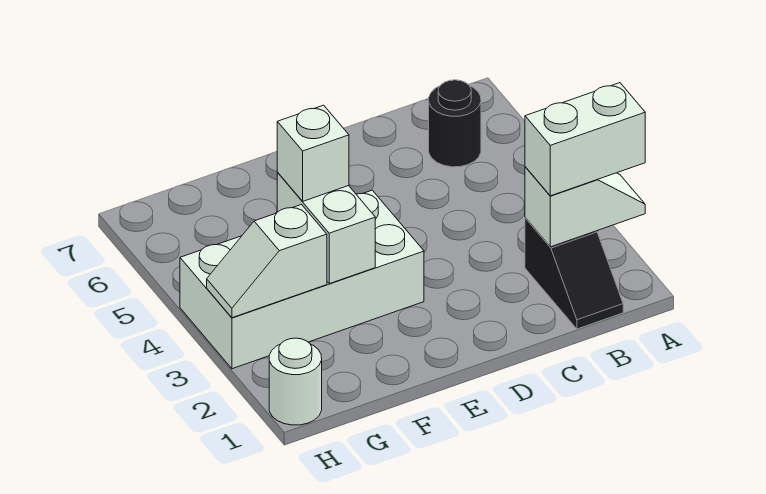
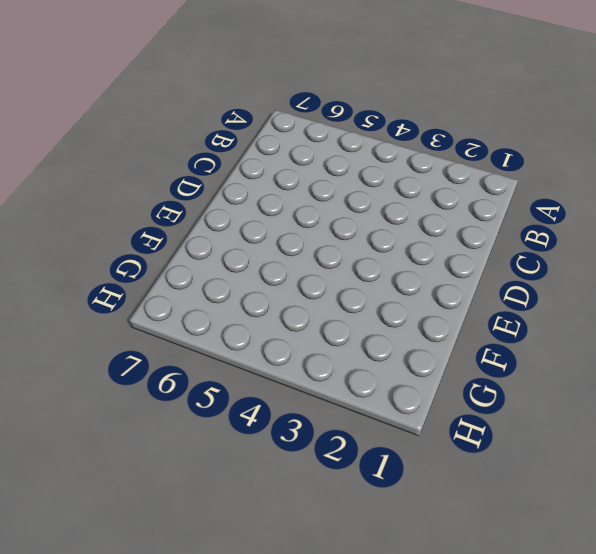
none -> black 1x2 slope [525,218,623,329]
none -> black 1x1 round brick [429,80,481,167]

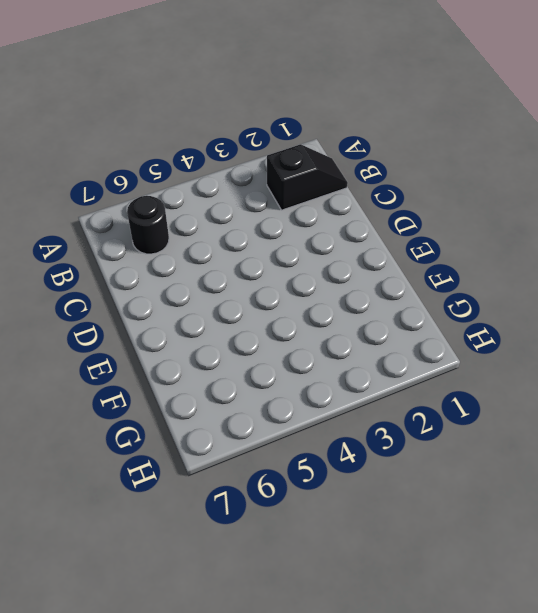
none -> white 2x4 brick [180,190,424,369]
none -> white 1x1 round brick [269,338,322,425]

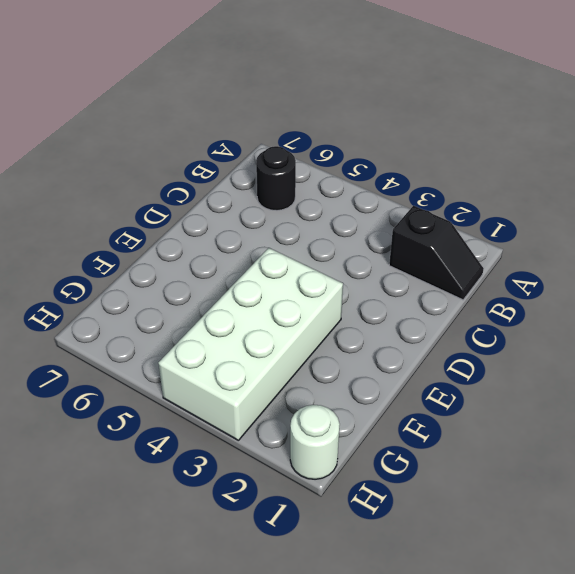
none -> white 1x2 slope [525,167,645,247]
none -> white 1x2 brick [277,173,375,284]

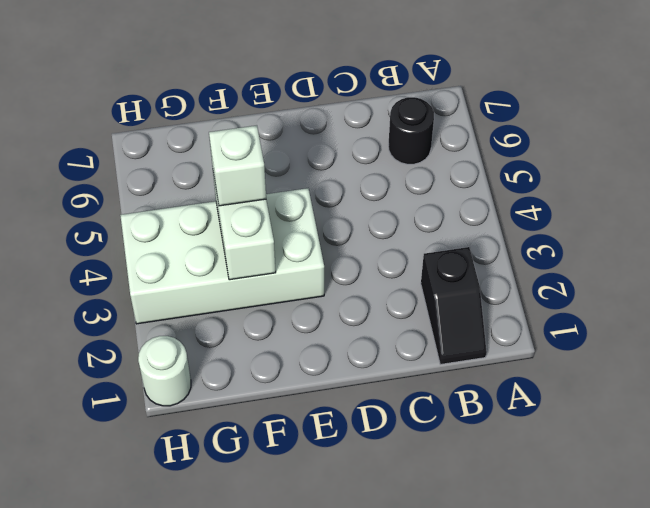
none -> white 1x2 slope [525,167,645,247]
none -> white 1x2 slope [207,205,327,318]

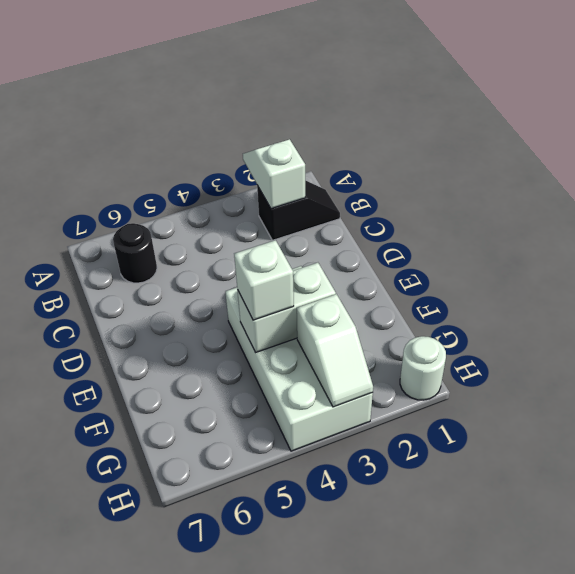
none -> white 1x2 brick [525,83,645,196]

